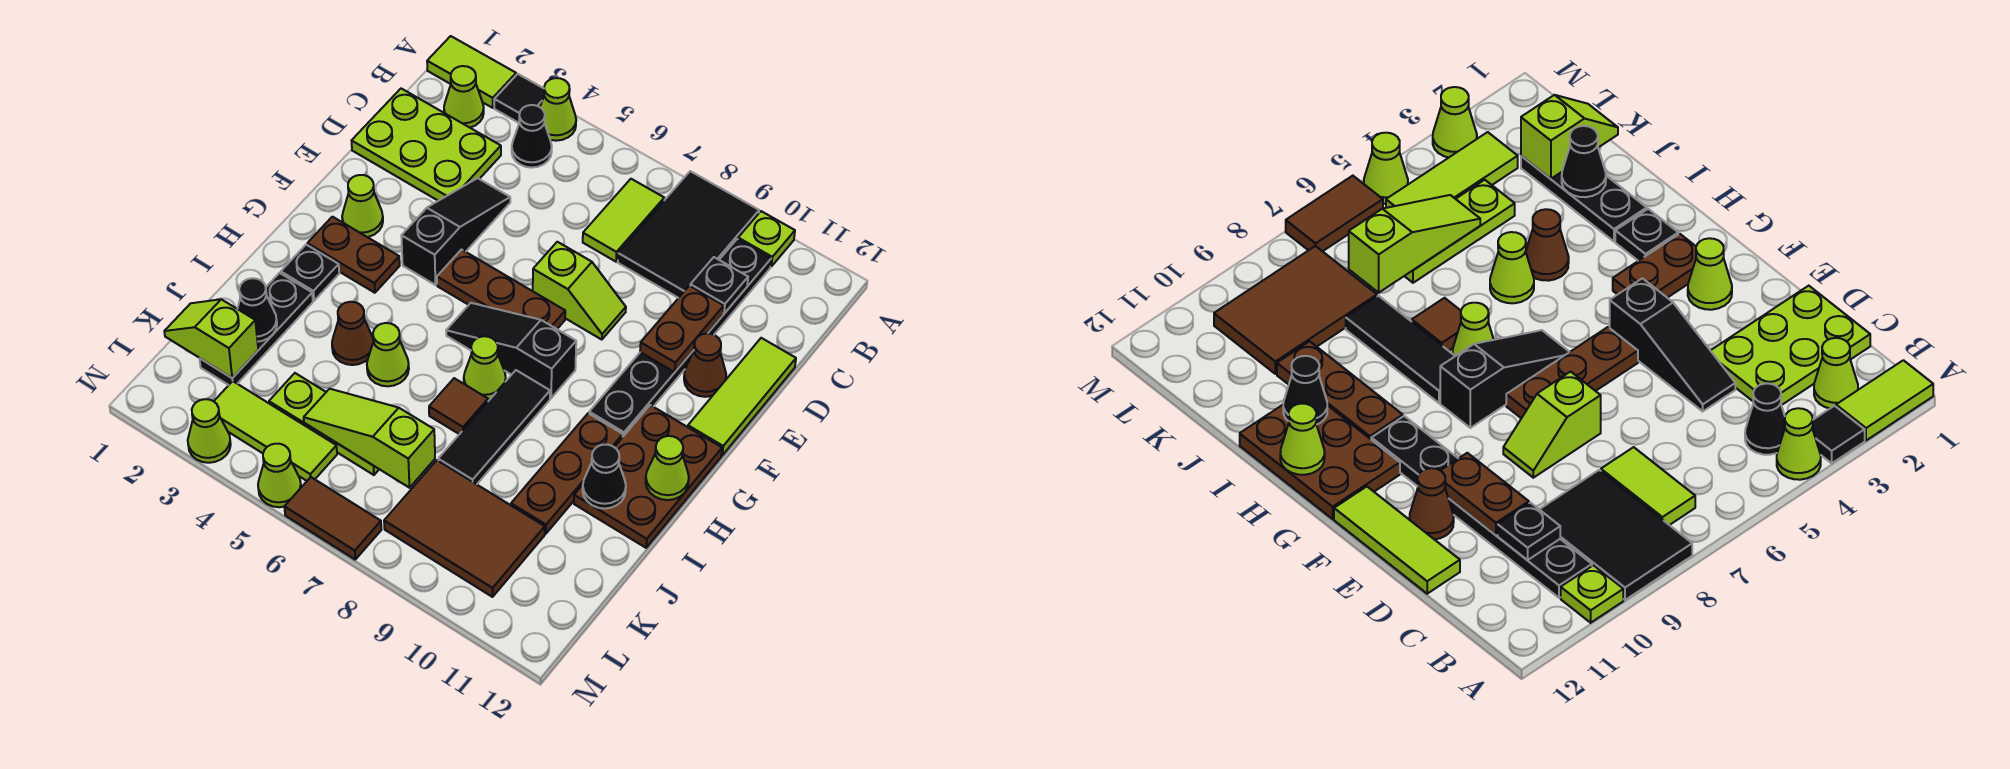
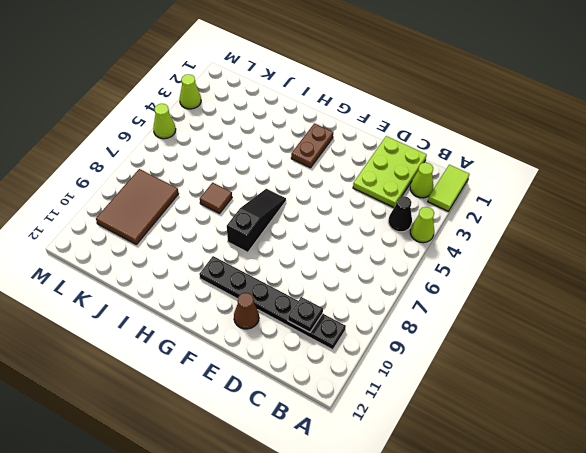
none -> black 1x1 tile [494,74,544,123]
none -> black 2x3 tile [618,171,759,298]
none -> lime 1x1 plate [738,211,795,266]
none -> lime 1x2 tile [583,179,664,262]

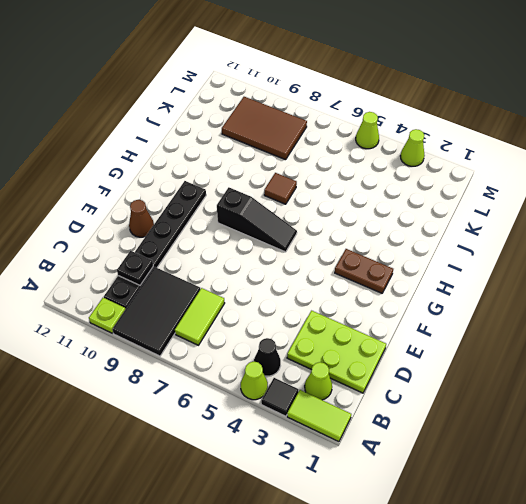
none -> black 1x3 slope [401,178,510,285]
none -> lime 1x3 tile [688,338,796,455]
none -> lime 1x2 slope [533,242,626,340]
none -> lime 1x1 cone [342,175,383,237]

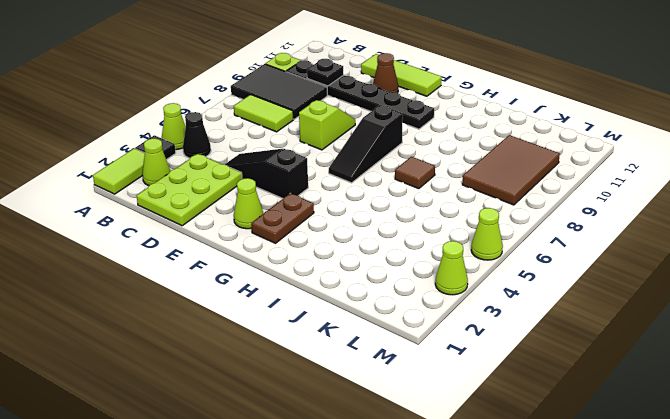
none -> brown 1x3 plate [437,250,565,329]
none -> brown 2x3 plate [574,405,722,548]
none -> black 1x1 plate [281,245,339,301]
none -> lime 1x1 cone [464,336,506,399]

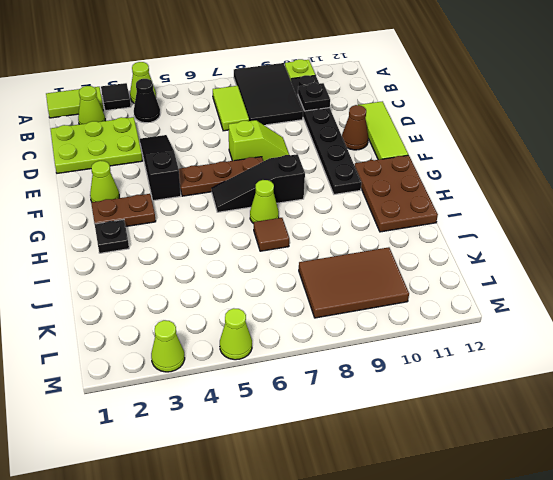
none -> black 1x3 tile [438,370,550,484]
none -> brown 1x3 plate [511,413,623,534]
none -> black 1x3 plate [199,273,313,385]
none -> brown 1x1 cone [332,302,373,365]

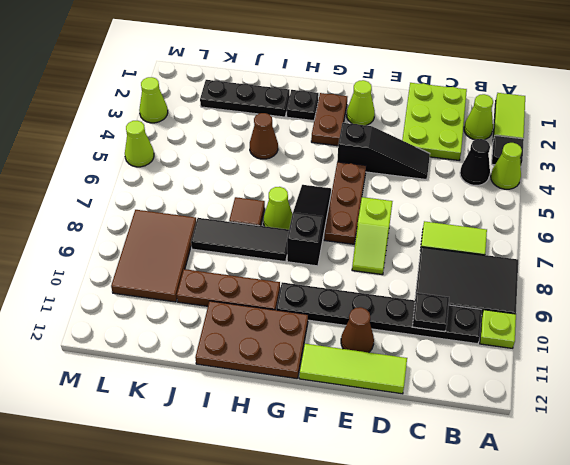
none -> lime 1x1 cone [367,323,409,386]
none -> lime 1x3 plate [269,373,379,475]
none -> lime 1x3 tile [214,381,337,481]
none -> brown 1x2 tile [284,477,381,559]

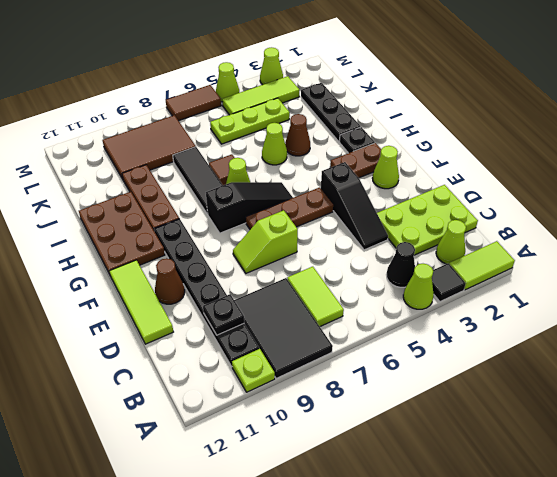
none -> brown 1x2 plate [640,286,724,372]
none -> lime 1x1 cone [646,436,689,500]
none -> black 1x1 cone [583,444,626,509]
none -> black 1x1 cone [238,278,277,342]

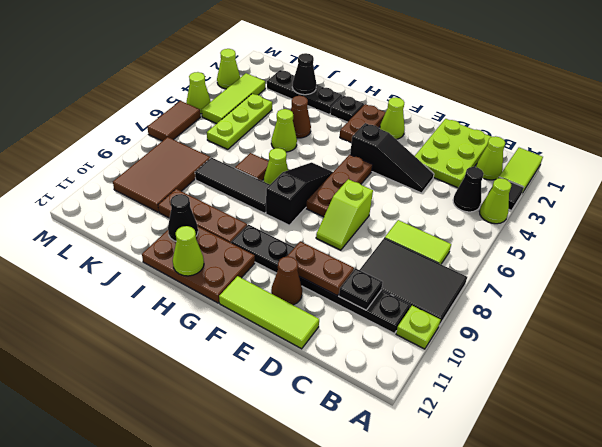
none -> lime 1x2 slope [164,299,258,378]
none -> lime 1x3 slope [304,389,435,488]

